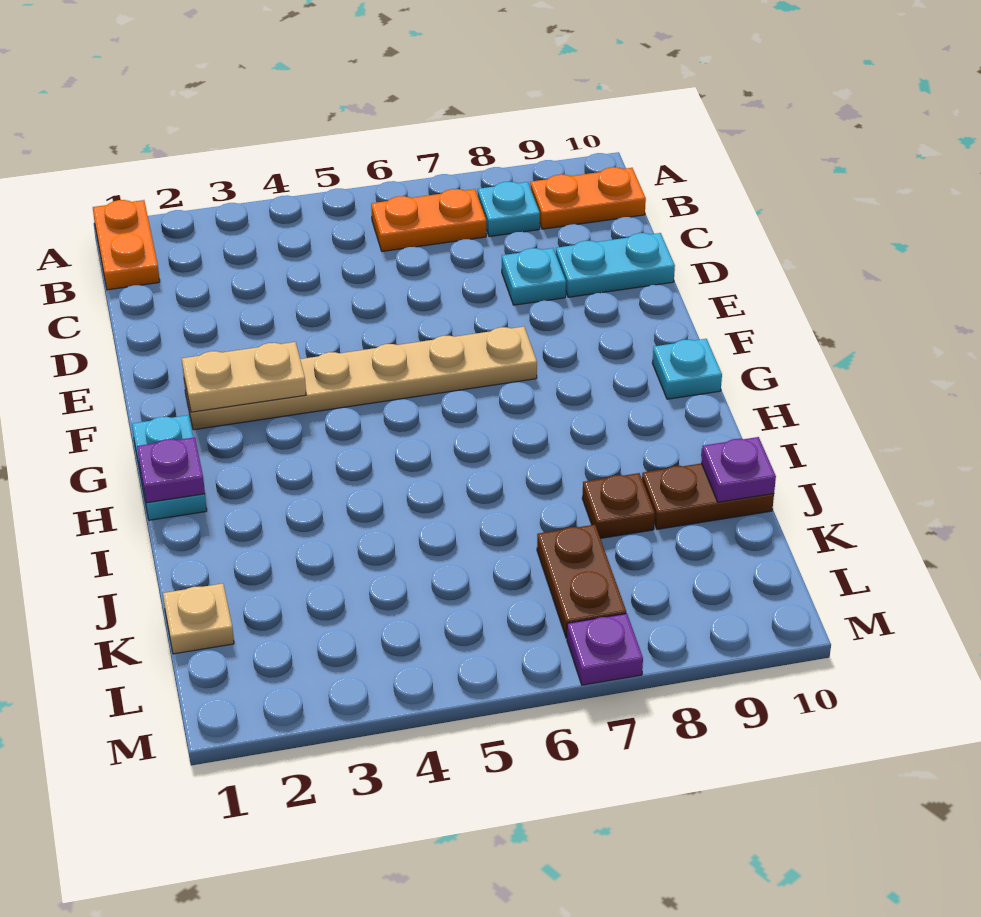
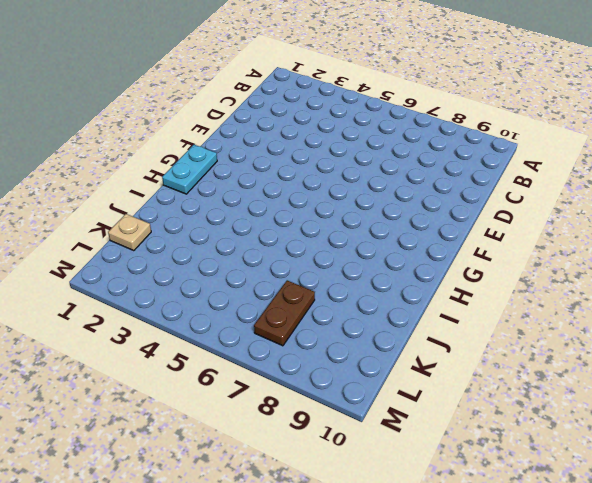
none -> orange 1x2 plate [93,200,160,290]
none -> orange 1x2 plate [371,189,486,251]
none -> cyan 1x1 plate [478,182,540,237]

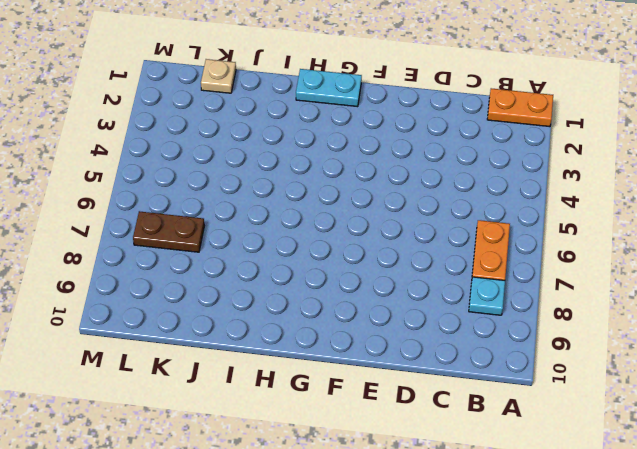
none -> orange 1x2 plate [530,167,646,229]
none -> cyan 1x1 plate [502,248,566,305]
none -> cyan 1x2 plate [556,233,675,297]

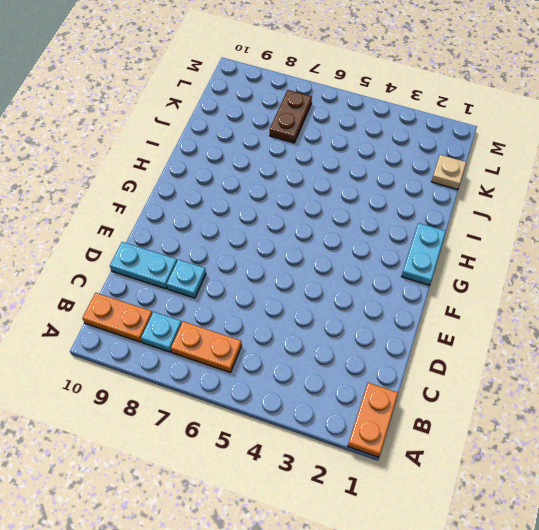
none -> tan 1x6 plate [184,327,537,430]
none -> cyan 1x1 plate [652,339,722,399]
none -> brown 1x1 plate [582,473,655,538]

